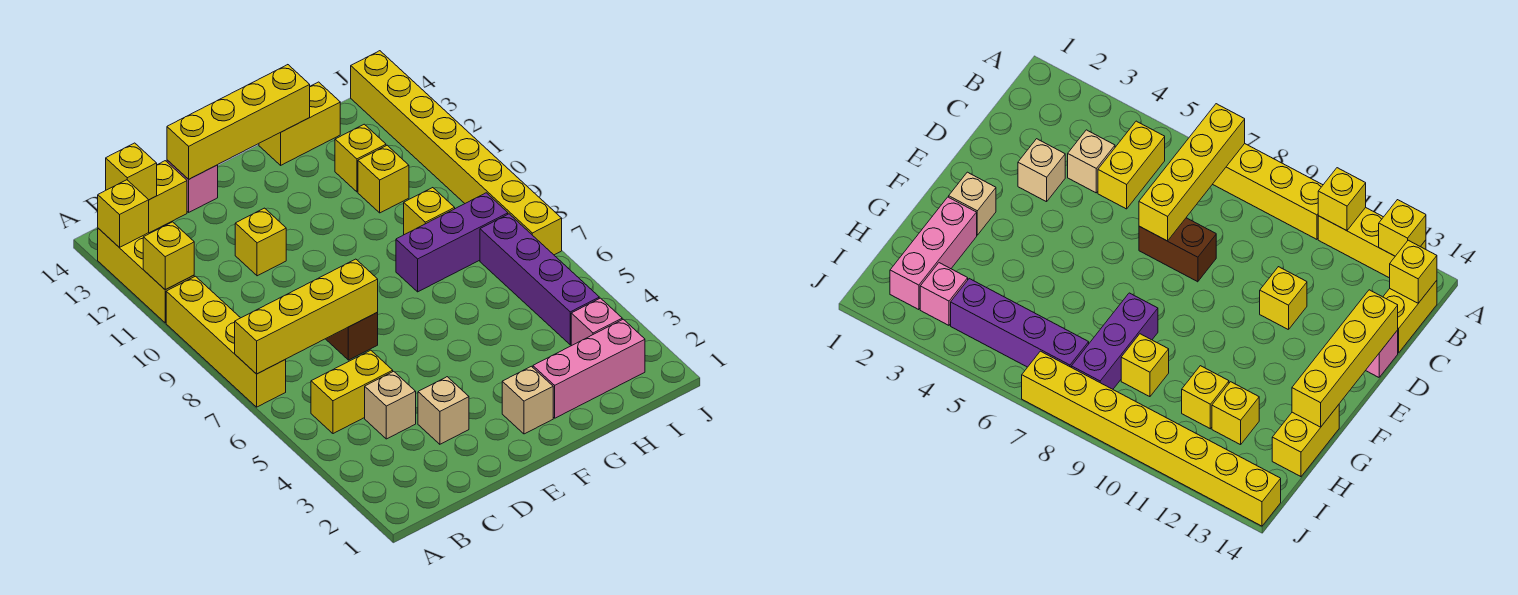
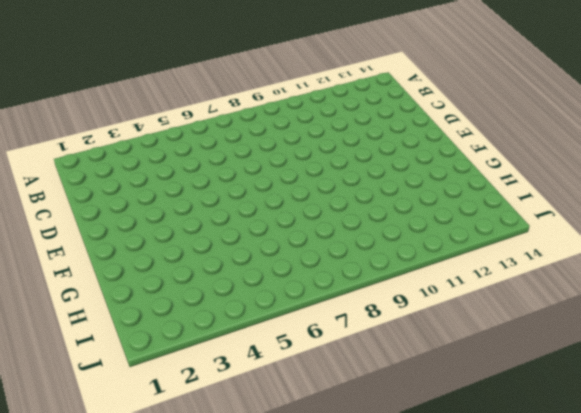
none -> yellow 1x4 brick [166,276,286,407]
none -> yellow 1x3 brick [98,228,194,323]
none -> yellow 1x2 brick [311,350,393,434]

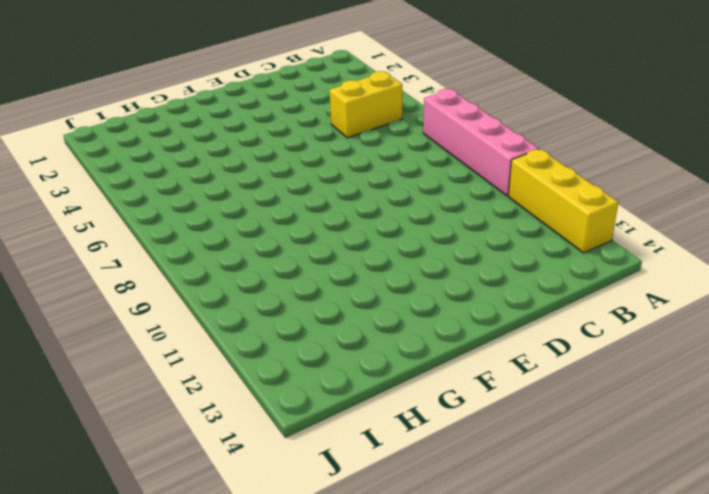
pink 1x4 brick [423,89,539,196] -> yellow 1x4 brick [166,276,286,407]
none -> yellow 1x2 brick [149,161,187,233]
none -> tan 1x1 brick [365,371,416,439]
none -> tan 1x1 brick [418,377,469,444]

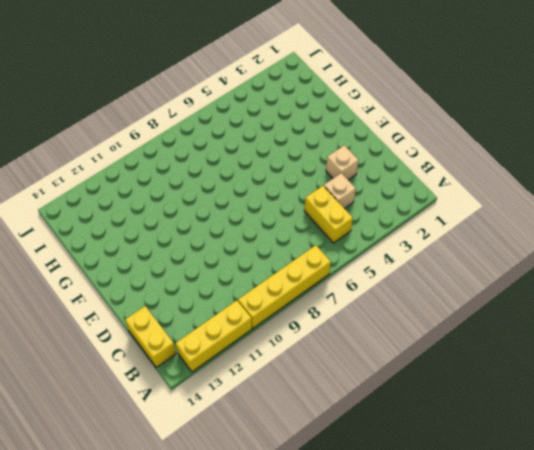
none -> brown 1x2 brick [326,313,378,360]
none -> yellow 1x1 brick [235,208,286,276]
none -> pink 1x1 brick [167,160,218,212]

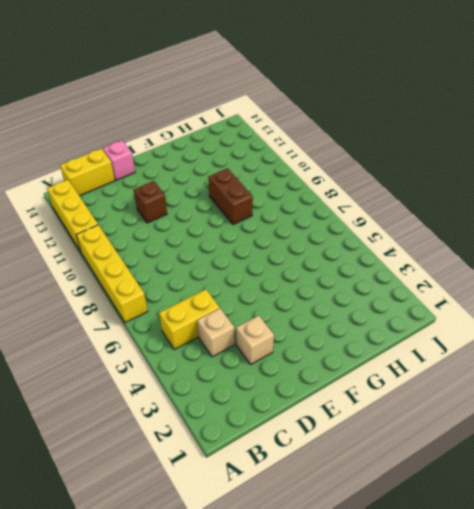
brown 1x1 brick [134,181,167,223] -> yellow 1x1 brick [235,208,286,276]
brown 1x2 brick [208,168,253,225] -> brown 1x2 brick moved to [326,313,378,360]
none -> tan 1x1 brick [502,366,553,434]
none -> pink 1x3 brick [533,319,645,418]
none -> purple 1x3 brick [396,193,508,292]

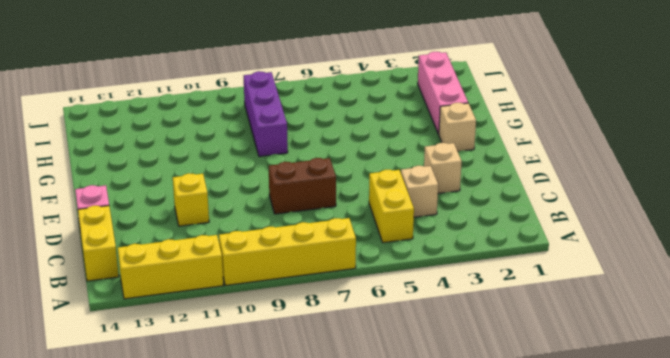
none -> yellow 1x2 brick [259,82,340,165]
none -> yellow 1x1 brick [404,188,455,235]
none -> yellow 1x1 brick [358,145,409,213]

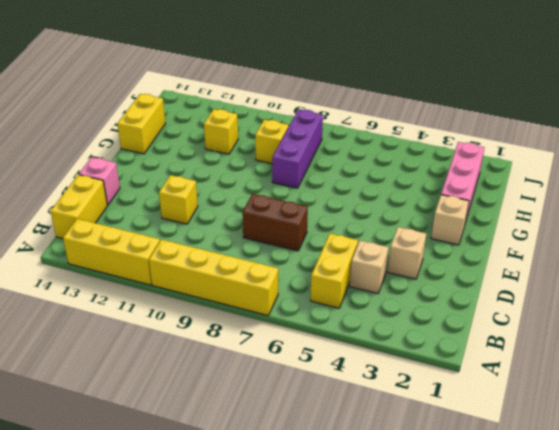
none -> yellow 1x1 brick [335,124,386,192]
none -> pink 1x1 brick [571,298,622,346]
none -> purple 1x4 brick [480,214,599,345]

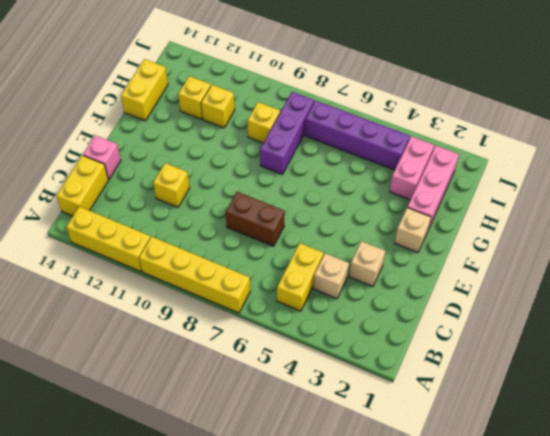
pink 1x2 brick [389,136,434,200] -> pink 1x1 brick [571,298,622,346]
none -> yellow 1x8 brick [351,51,562,255]
none -> yellow 1x4 brick [235,259,378,374]
none -> yellow 1x1 brick [143,222,194,290]

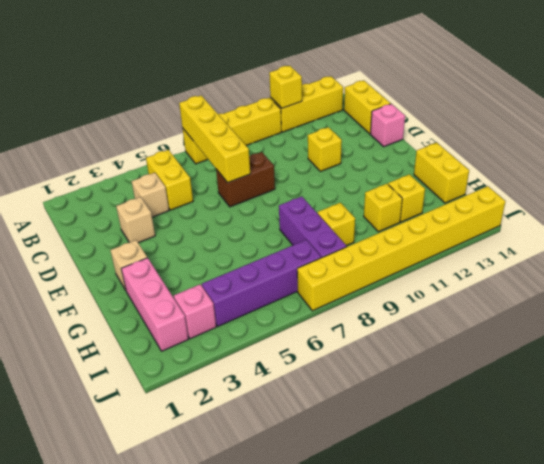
none -> yellow 1x1 brick [98,180,149,247]
none -> yellow 1x1 brick [106,143,157,200]
none -> yellow 1x4 brick [167,65,310,179]

